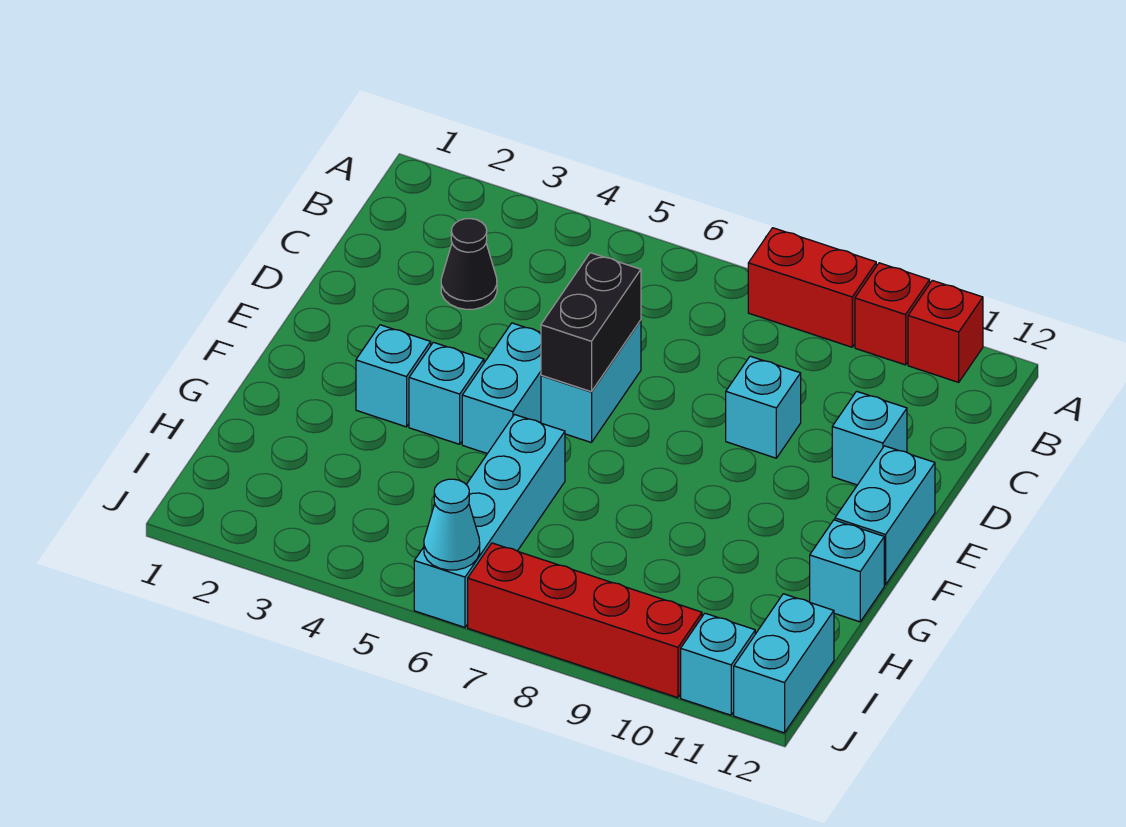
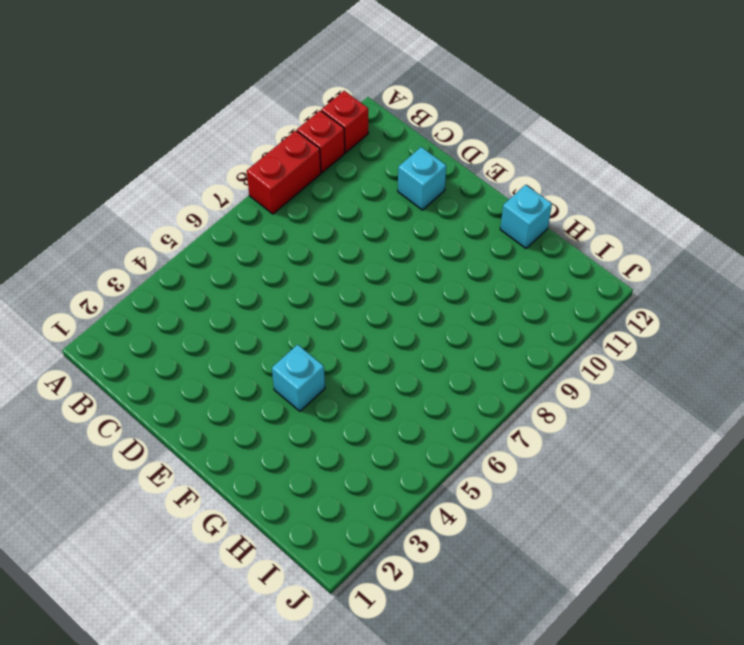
none -> black 1x1 cone [441,219,497,309]
none -> cyan 1x2 brick [541,320,641,443]
none -> cyan 1x1 brick [726,356,801,458]

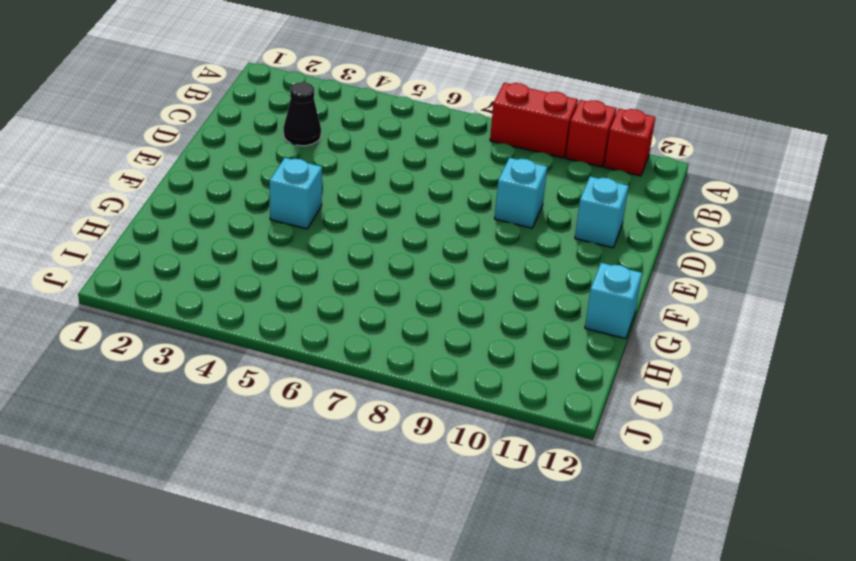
none -> cyan 1x2 brick [541,320,641,443]
none -> cyan 1x2 brick [462,323,541,454]
none -> cyan 1x2 brick [835,446,935,585]

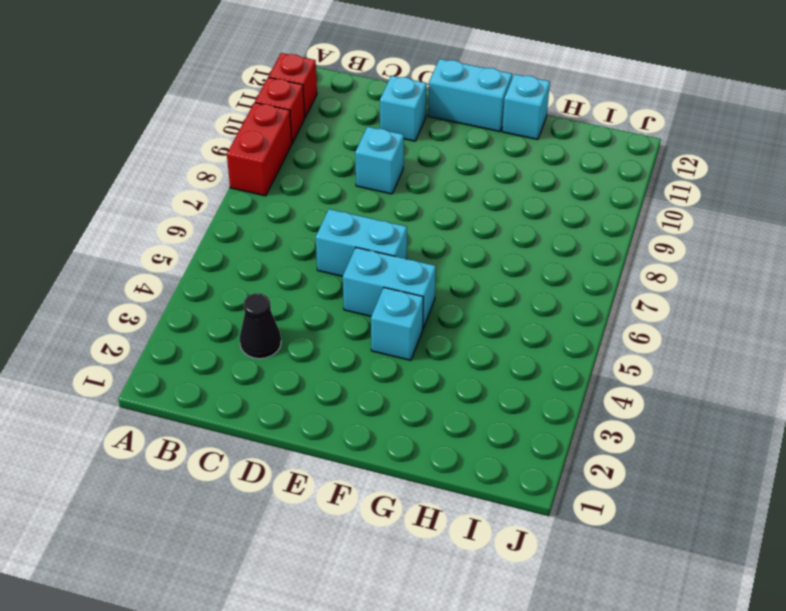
none -> cyan 1x1 brick [356,325,431,427]
none -> cyan 1x4 brick [414,415,565,627]
none -> cyan 1x2 brick [734,594,834,733]

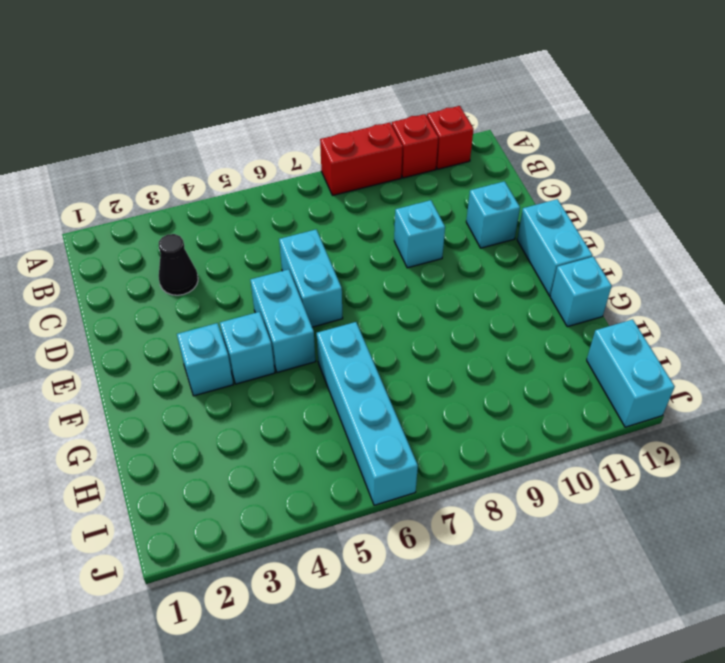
none -> red 1x4 brick [468,543,702,698]
none -> cyan 1x1 brick [681,613,755,715]
none -> black 1x2 brick [541,253,641,392]

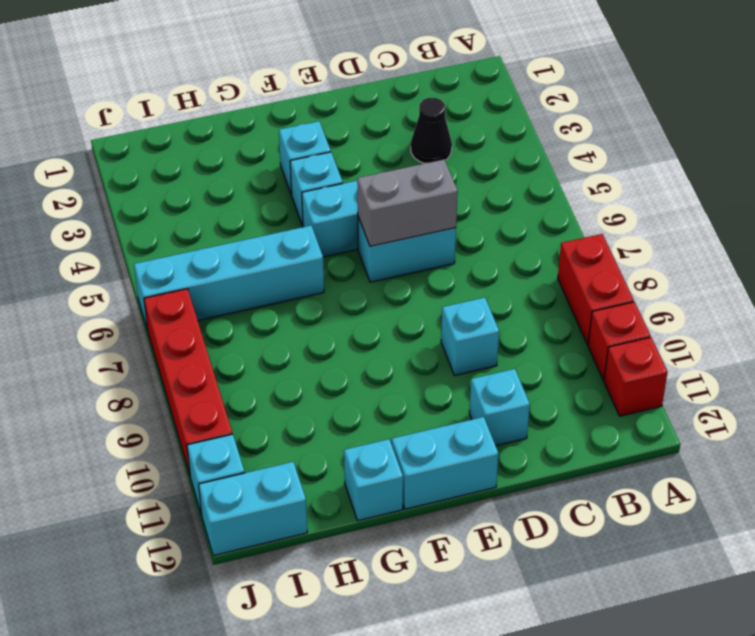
grey 1x2 brick [357,160,458,246] -> black 1x2 brick [541,253,641,392]
none -> cyan 1x1 cone [424,479,480,570]

